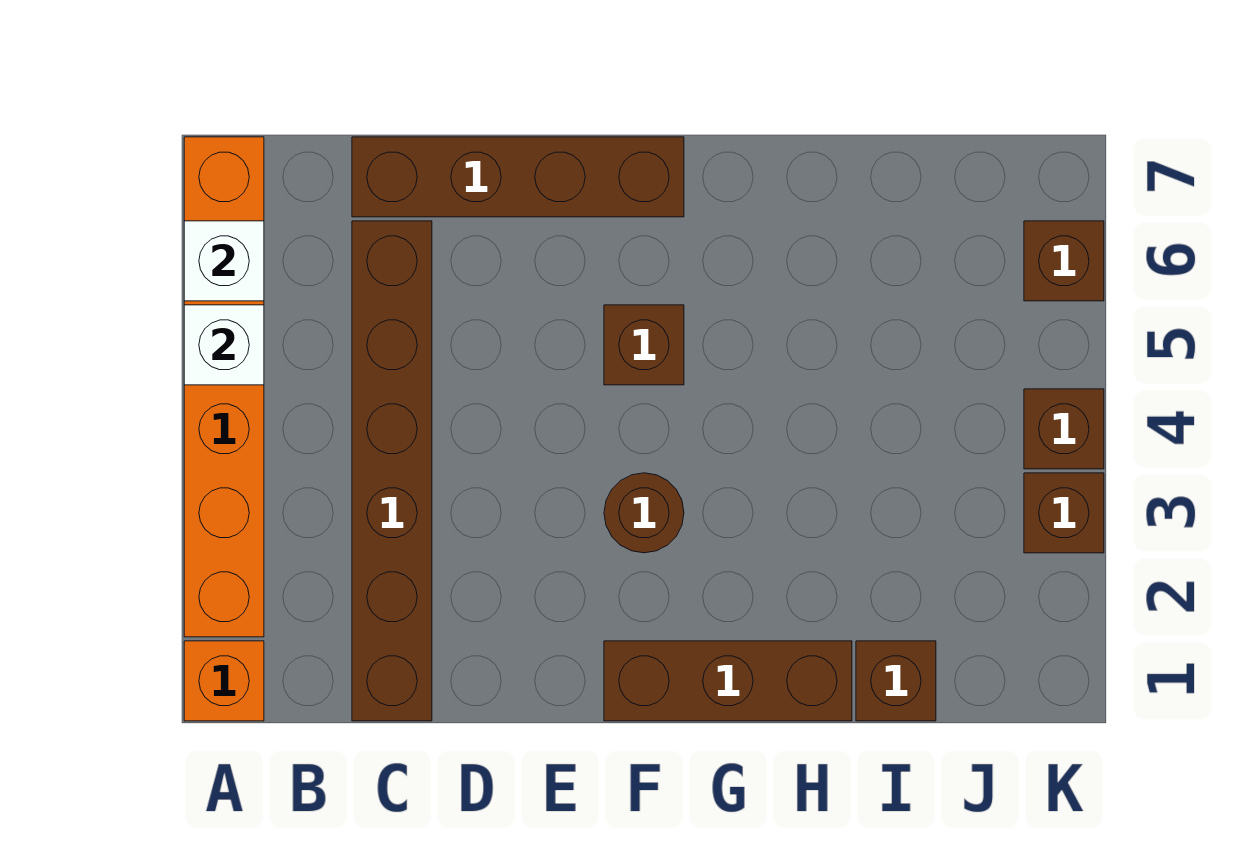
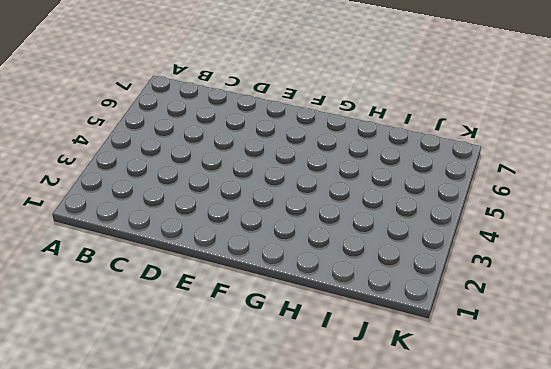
none -> orange 1x1 brick [184,641,264,721]
none -> orange 1x6 brick [184,137,264,637]
none -> brown 1x6 brick [352,221,432,721]

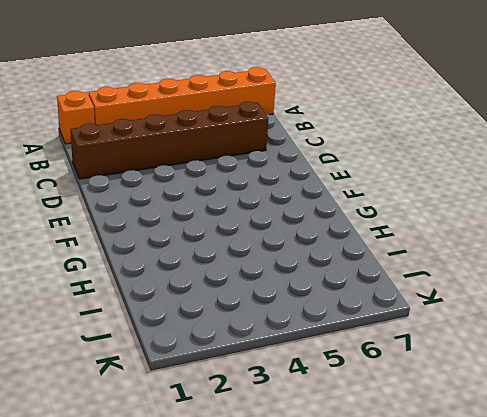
none -> brown 1x4 brick [352,137,684,217]
none -> brown 1x3 brick [604,641,852,721]
none -> brown 1x1 round brick [604,473,684,553]

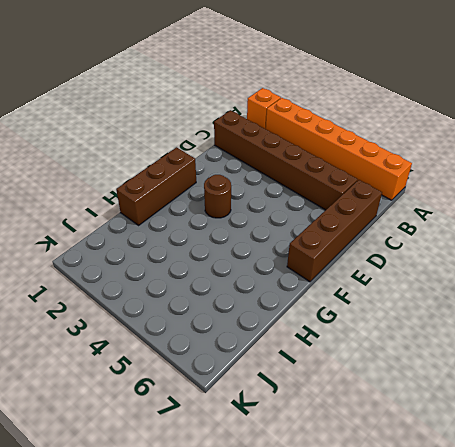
none -> brown 1x1 brick [604,305,684,385]
none -> brown 1x1 brick [856,641,936,721]
none -> brown 1x1 brick [1024,473,1104,553]

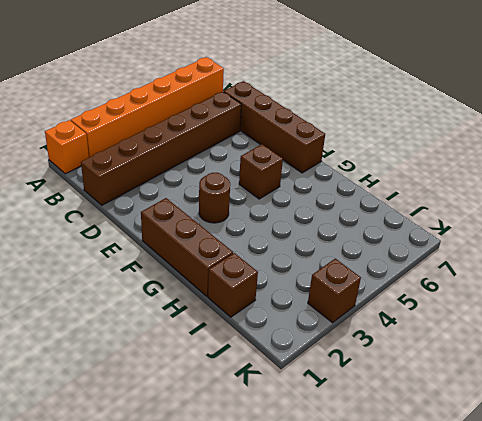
none -> brown 1x1 brick [1024,389,1104,469]
none -> brown 1x1 brick [1024,221,1104,301]
none -> white 1x1 brick [184,305,264,385]

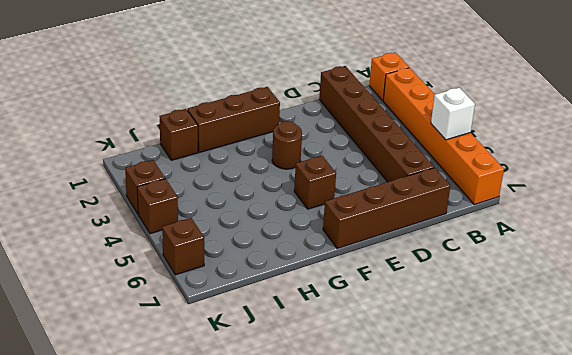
none -> white 1x1 brick [184,221,264,301]

